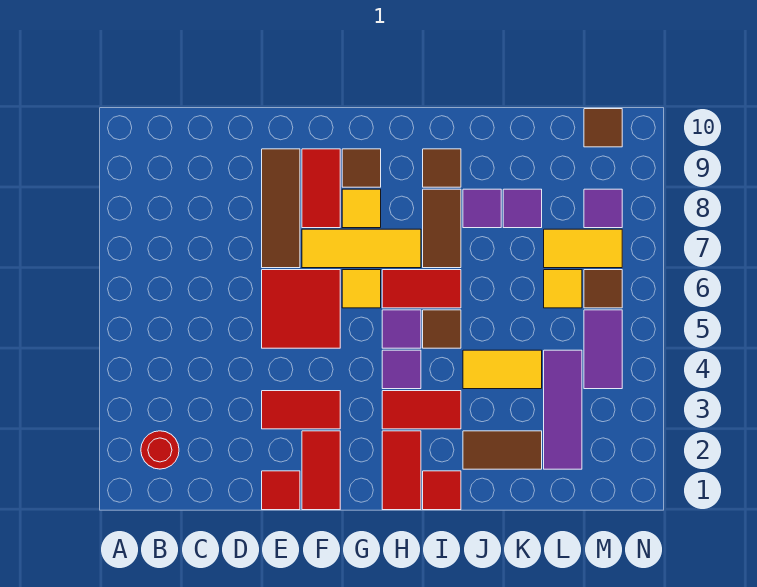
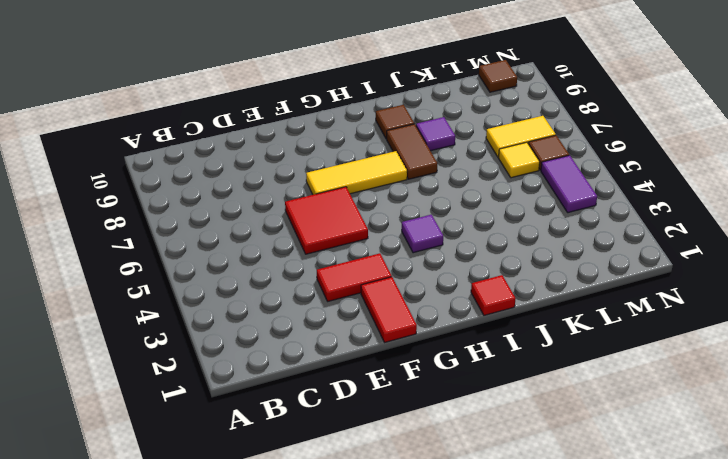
none -> red 1x1 round brick [141,431,179,469]
none -> red 1x1 tile [262,471,300,510]
none -> brown 1x3 tile [262,149,300,268]
none -> red 1x2 tile [302,149,340,228]

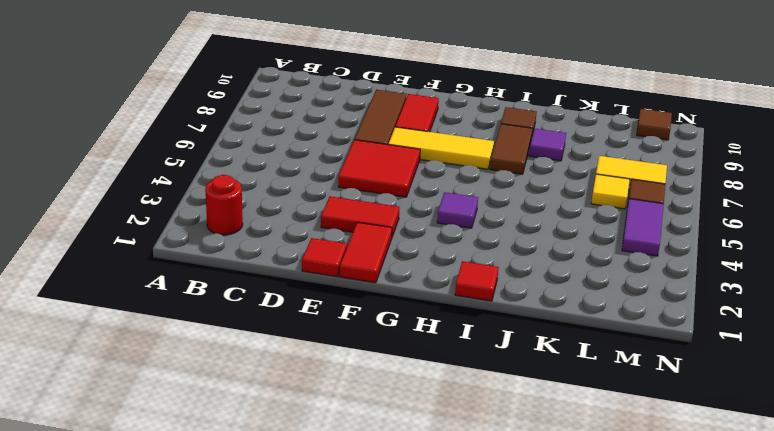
none -> yellow 1x1 tile [342,270,381,308]
none -> yellow 1x1 tile [342,189,381,228]
none -> brown 1x1 tile [342,149,381,187]
none -> red 1x2 tile [382,431,421,510]

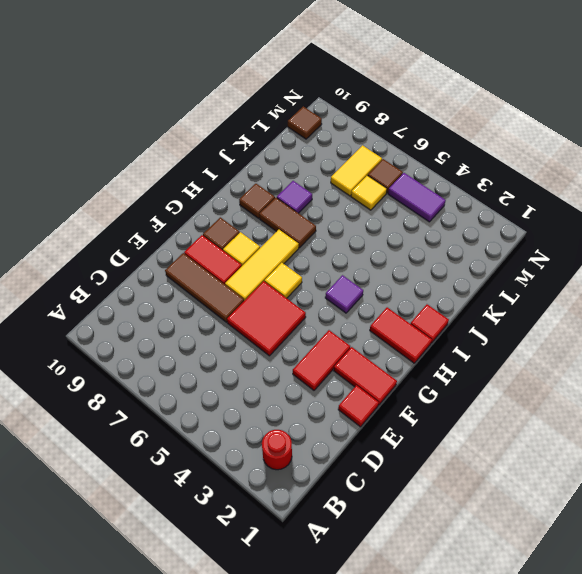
none -> red 1x2 tile [382,391,461,429]
none -> purple 1x1 tile [382,310,421,348]
none -> red 1x2 tile [382,270,461,308]
none -> brown 1x1 tile [423,310,461,348]

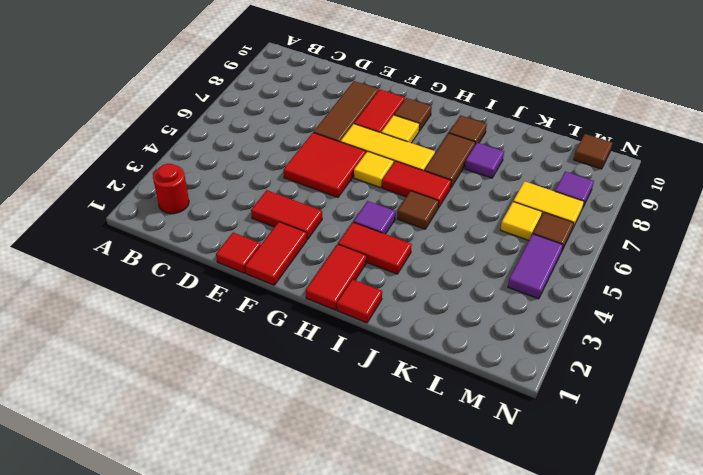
none -> purple 1x1 tile [382,310,421,348]
none -> brown 1x2 tile [463,431,542,469]
none -> yellow 1x2 tile [463,350,542,389]
none -> purple 1x1 tile [503,189,542,228]

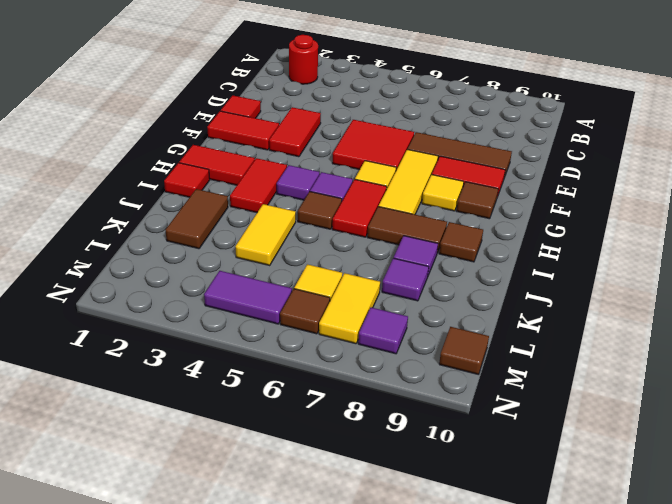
none -> purple 1x3 tile [544,350,582,469]

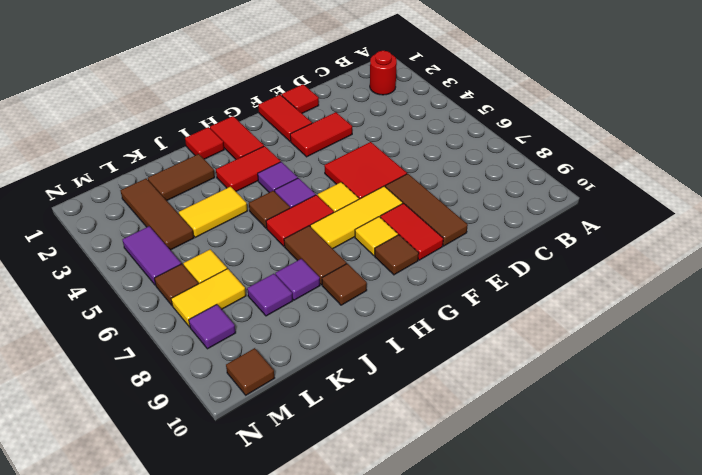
brown 1x3 tile [121,179,194,250] -> purple 1x3 tile [544,350,582,469]

